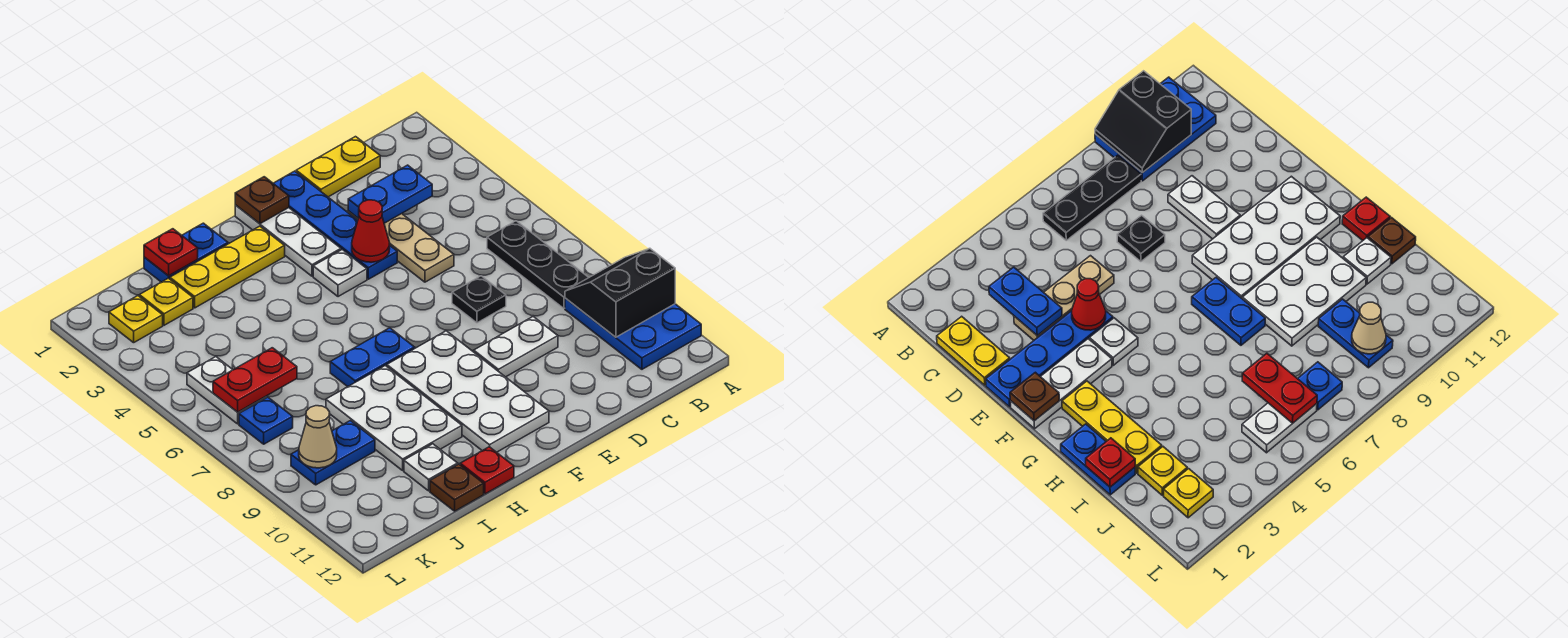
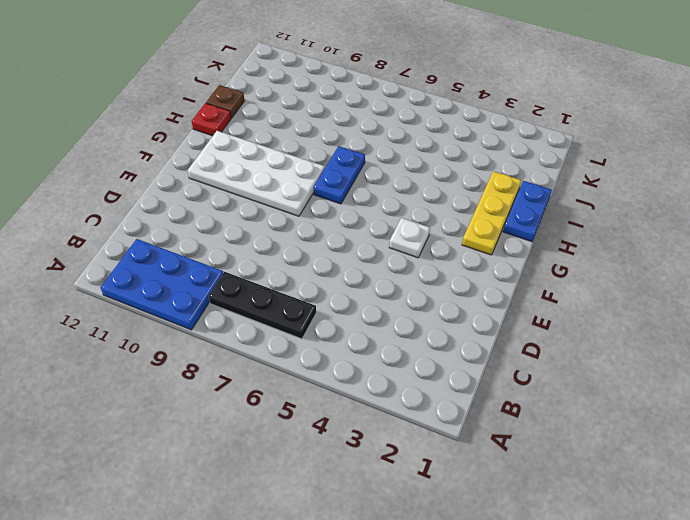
none -> yellow 1x2 plate [296,137,380,197]
none -> tan 1x3 plate [348,211,454,282]
none -> black 1x1 plate [452,276,506,323]

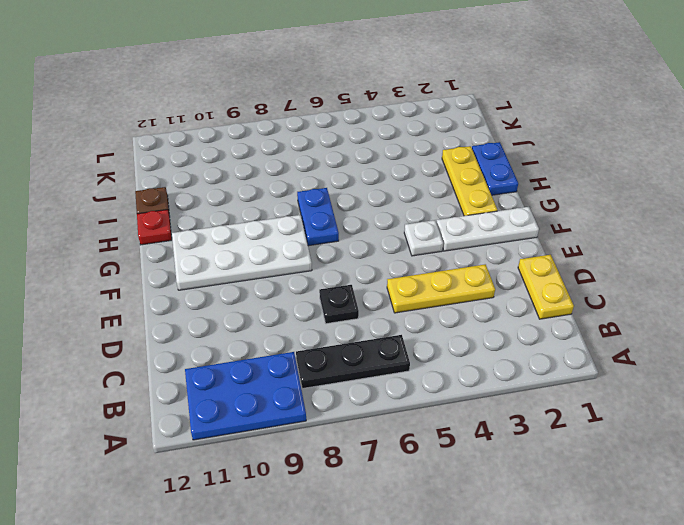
yellow 1x3 plate [387,264,495,313] -> tan 1x3 plate [348,211,454,282]
none -> white 1x2 plate [474,317,558,377]
none -> blue 1x4 plate [273,171,397,279]
none -> white 2x3 plate [326,366,462,470]

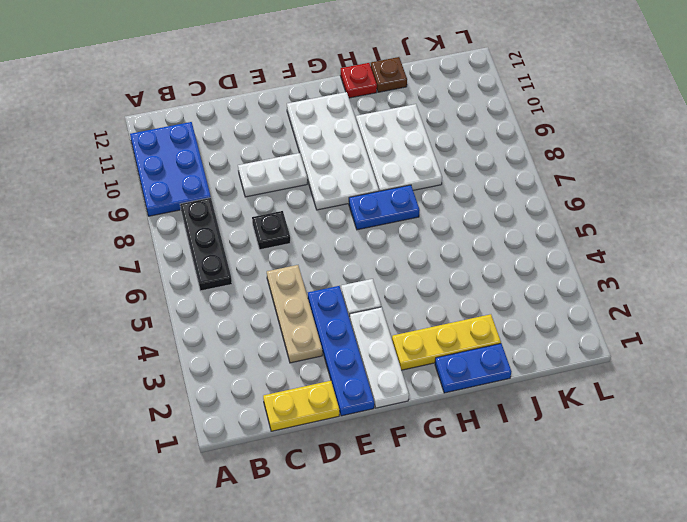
none -> white 1x1 plate [404,444,458,491]
none -> yellow 1x1 plate [139,278,193,325]
none -> blue 1x2 plate [291,421,375,485]

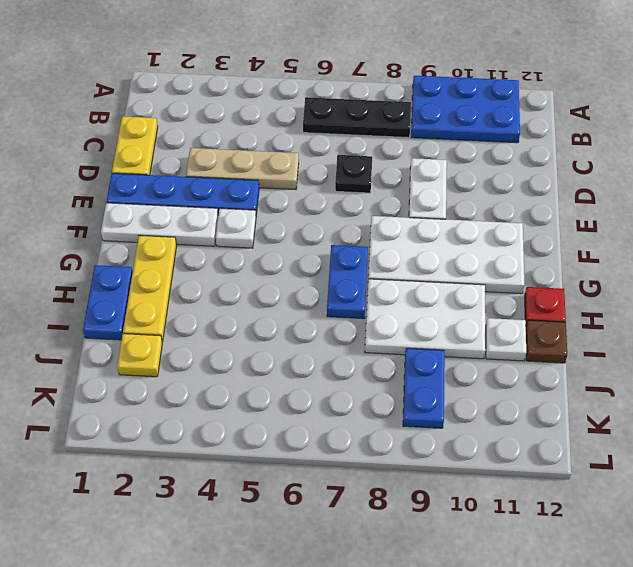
none -> yellow 1x1 plate [109,296,163,343]
none -> white 1x2 plate [187,357,267,424]
none -> blue 1x1 plate [239,397,293,444]

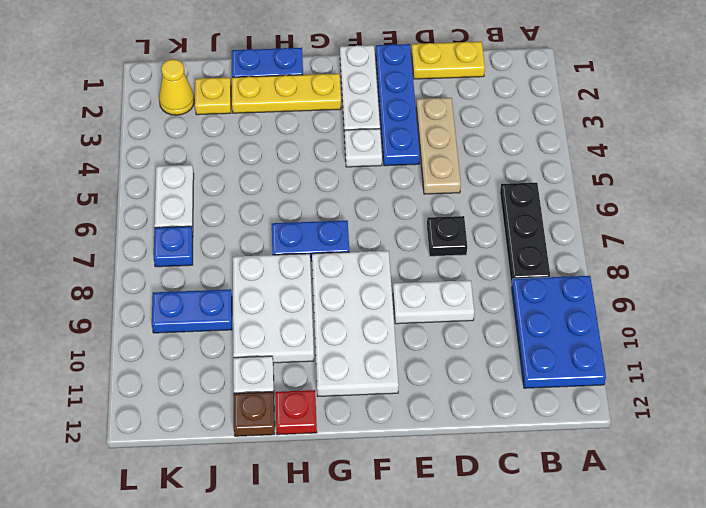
yellow 1x1 cone [159,59,194,115] -> yellow 1x1 plate [109,296,163,343]
none -> black 2x2 slope [565,248,675,337]
none -> blue 1x2 plate [348,165,432,223]
none -> red 1x1 cone [352,200,390,262]

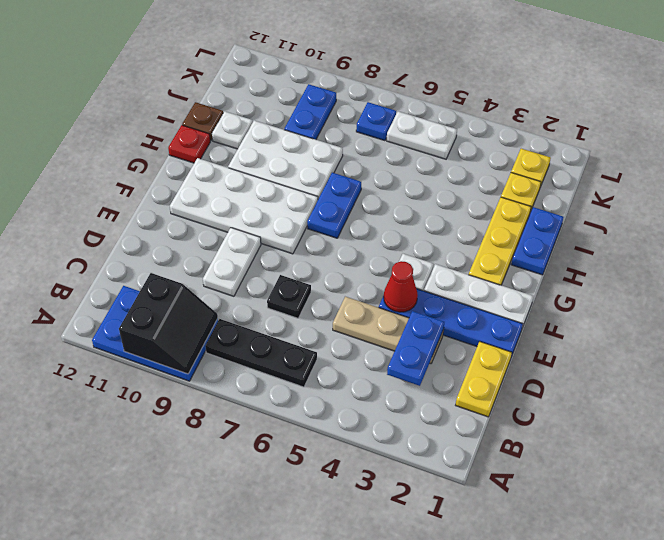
none -> brown 1x1 plate [235,177,289,224]
none -> red 1x1 plate [144,229,198,276]
none -> red 1x2 plate [213,348,297,412]

